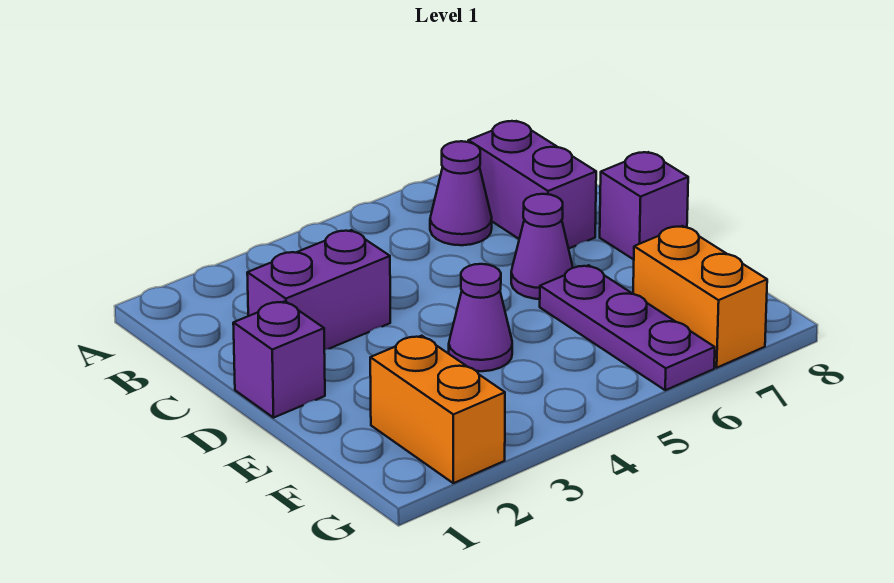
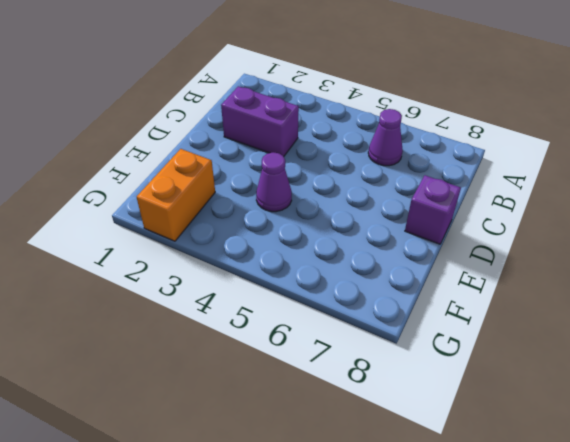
none -> purple 1x2 brick [468,121,596,249]
none -> purple 1x1 brick [233,301,325,418]

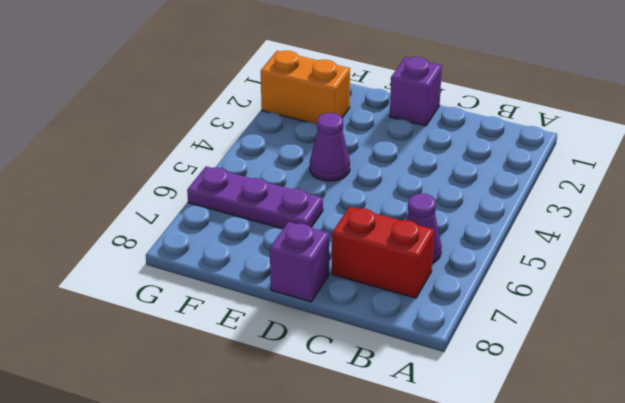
red 1x2 brick [332,207,434,298] -> purple 1x2 brick [468,121,596,249]
none -> purple 1x2 brick [247,230,390,350]
none -> purple 1x1 cone [511,194,573,299]

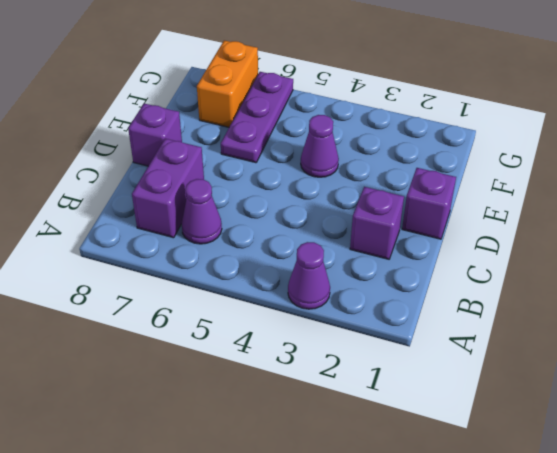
purple 1x1 cone [288,242,330,309] -> purple 1x1 cone moved to [511,194,573,299]
purple 1x1 brick [350,187,404,259] -> purple 1x2 brick [247,230,390,350]
none -> orange 1x2 brick [370,336,505,483]

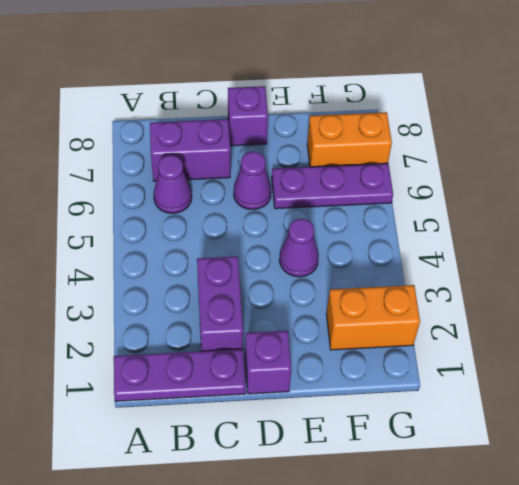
purple 1x3 plate [114,349,246,401] -> none

